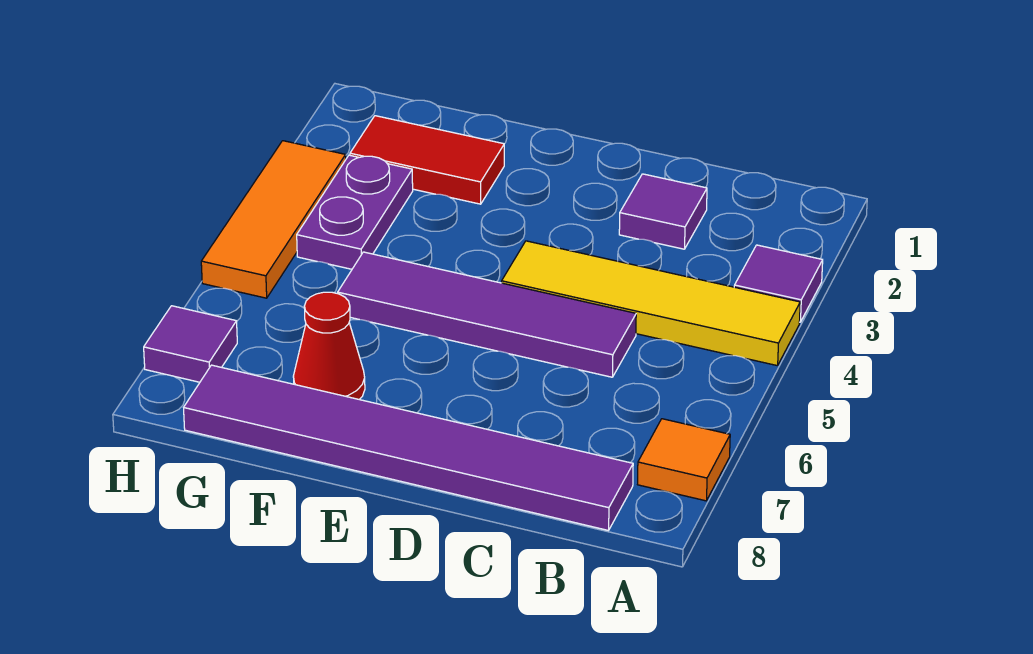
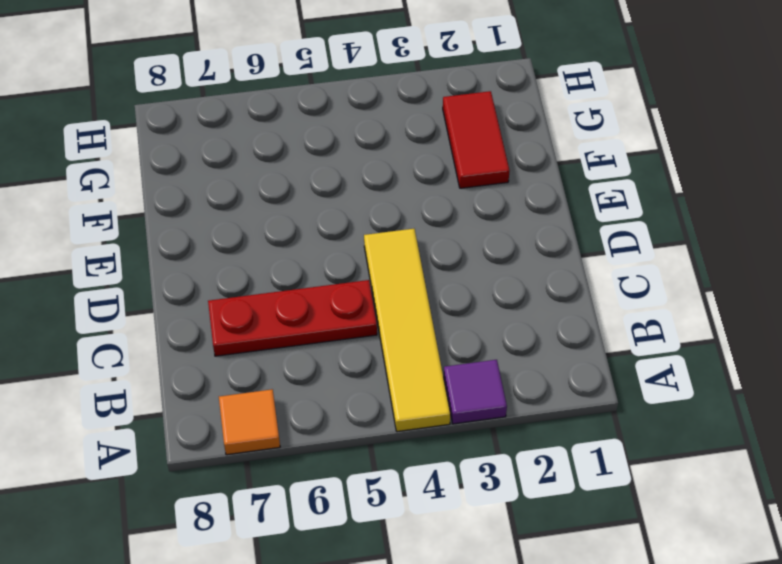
red 1x3 plate [208,280,377,356] -> purple 1x4 tile [338,252,636,377]
none -> purple 1x6 tile [184,365,633,530]
none -> purple 1x1 tile [619,174,707,249]

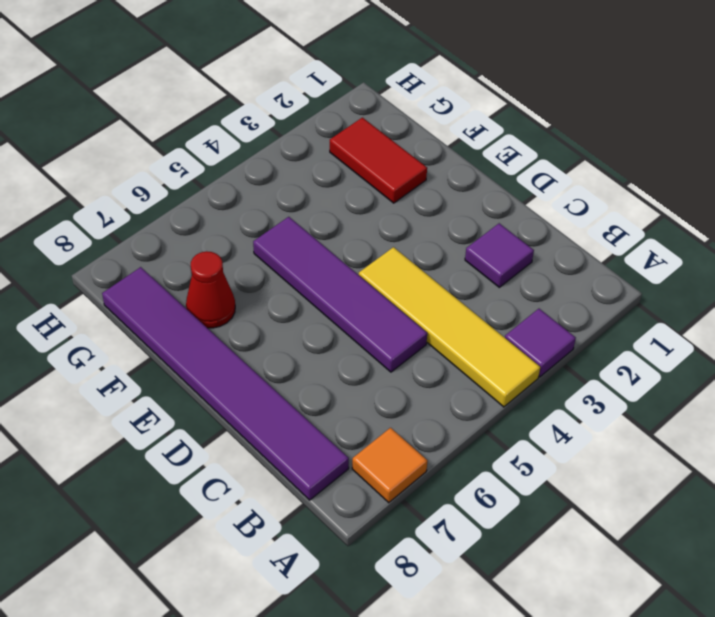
none -> purple 1x2 plate [297,155,413,269]
none -> orange 1x3 tile [201,141,346,298]

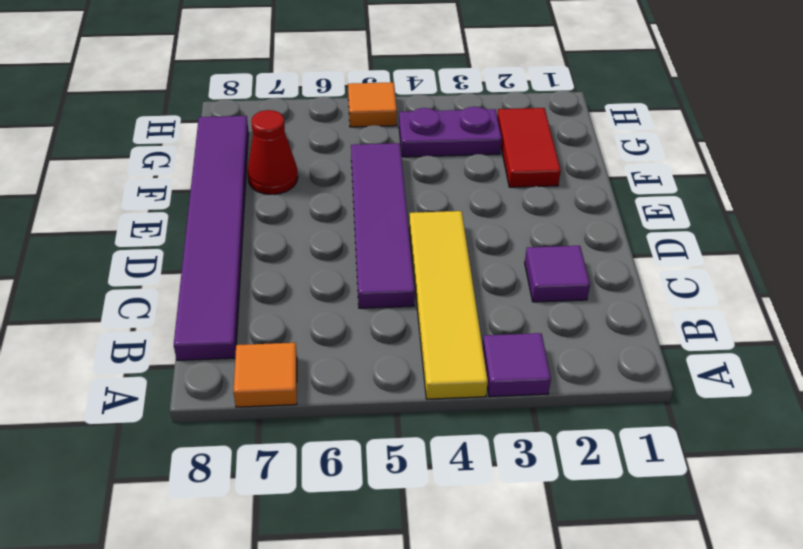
orange 1x1 tile [348,82,397,127] -> orange 1x3 tile [201,141,346,298]
none -> purple 1x1 tile [144,306,237,382]

